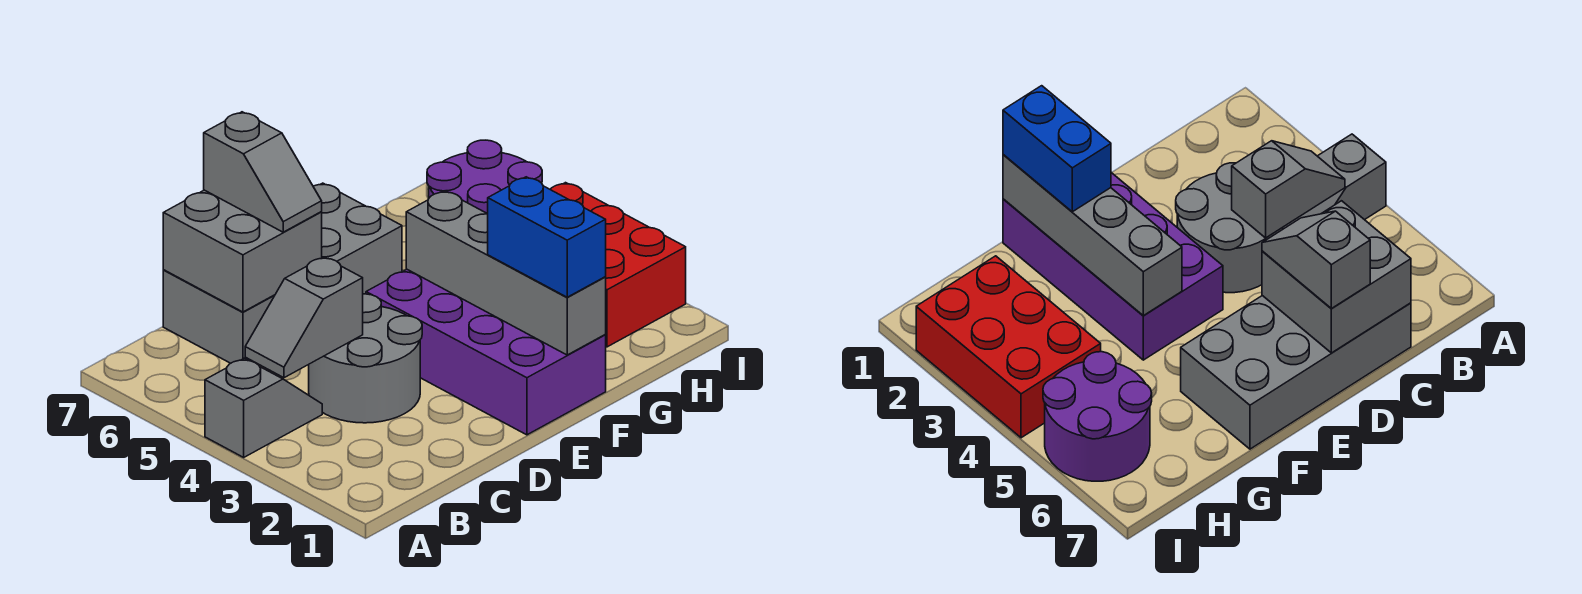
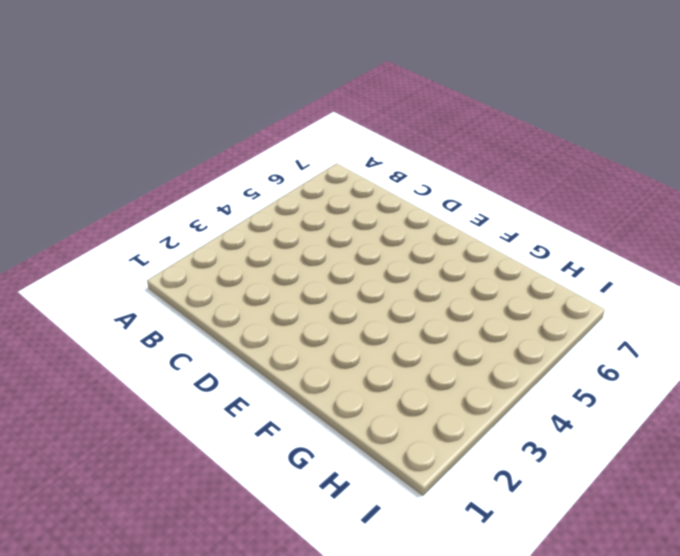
none -> grey 1x2 slope [205,358,322,457]
none -> grey 2x2 round brick [309,294,422,423]

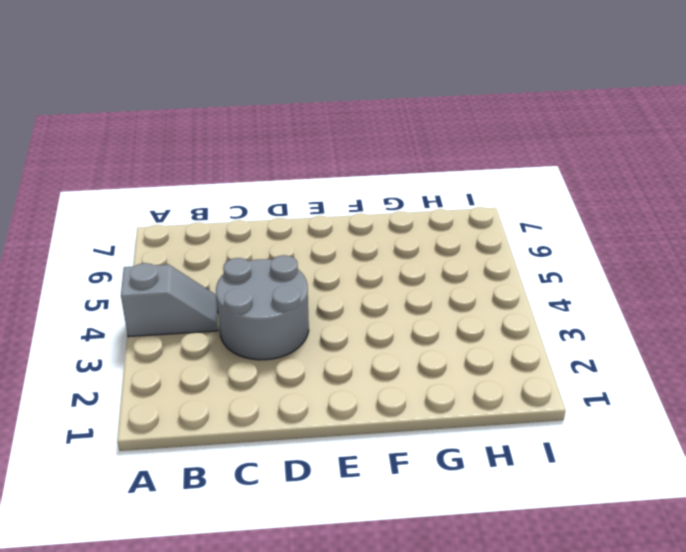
none -> grey 2x4 brick [163,183,402,363]
none -> purple 2x4 brick [366,269,606,435]

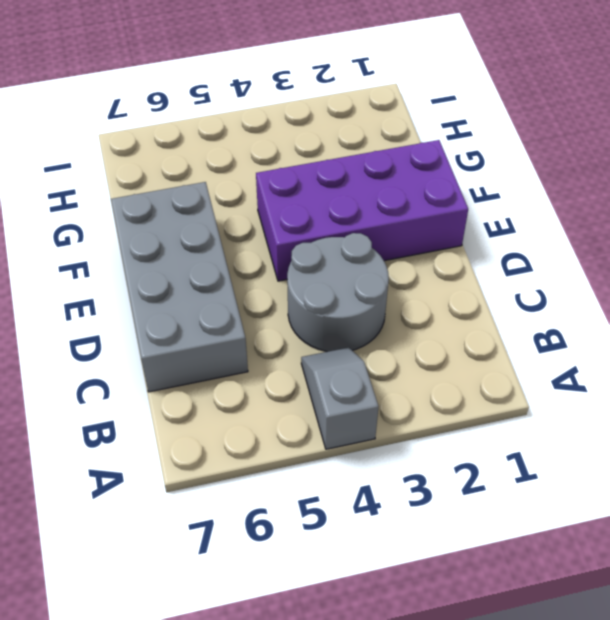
none -> red 2x3 brick [550,183,686,347]
none -> purple 2x2 round brick [427,140,542,214]

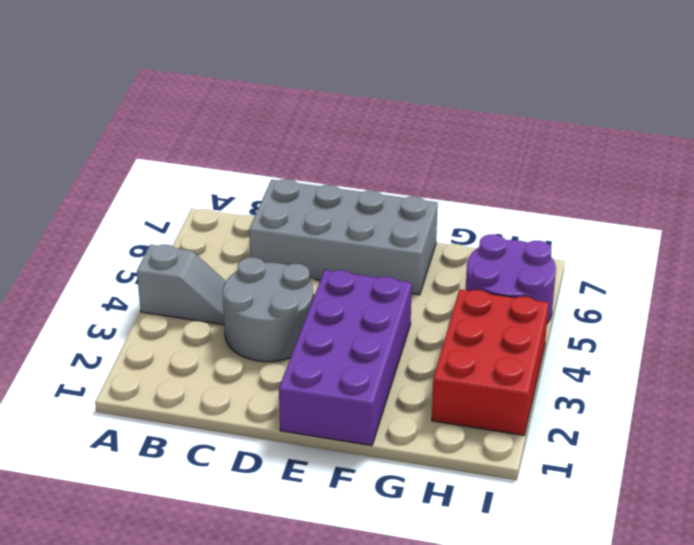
none -> grey 1x2 slope [245,257,363,378]
none -> grey 2x2 brick [163,190,322,312]

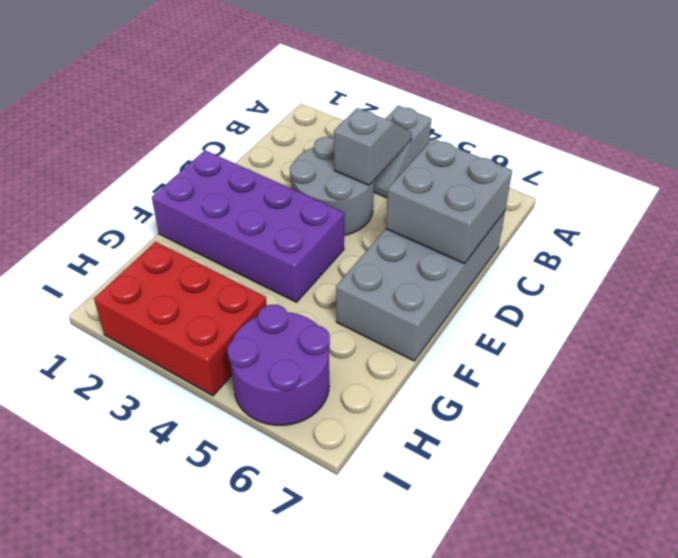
none -> grey 1x4 brick [406,191,606,355]
none -> grey 1x2 slope [204,112,322,232]

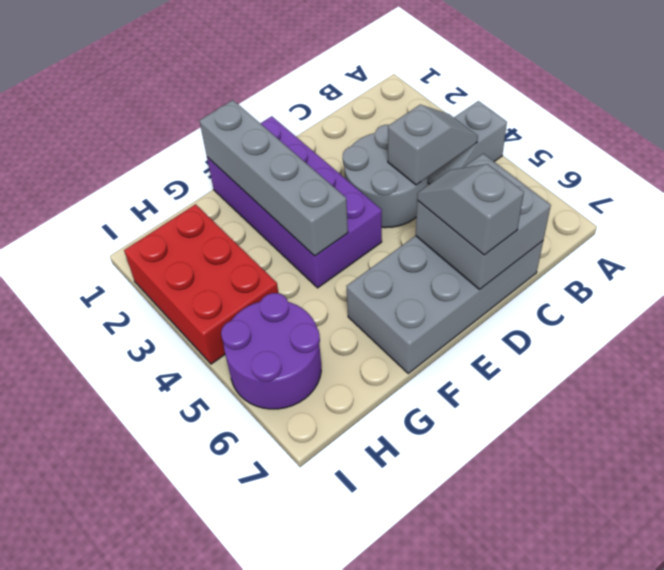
none -> blue 1x2 brick [488,177,606,297]

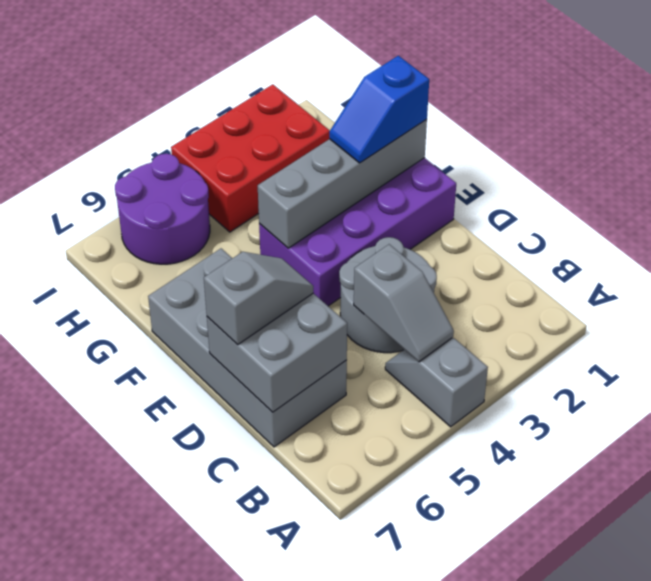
blue 1x2 slope [329,56,429,163] -> blue 1x2 brick [488,177,606,297]

